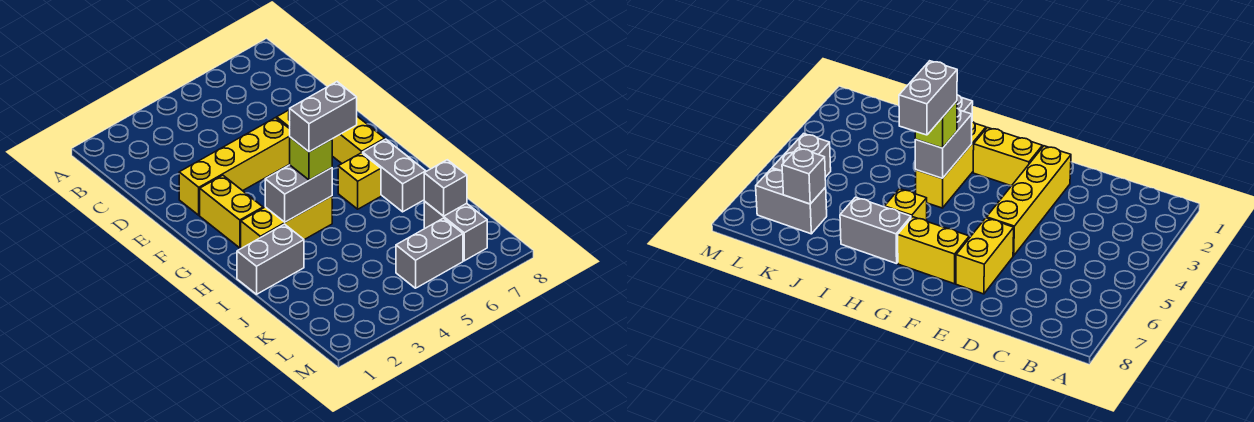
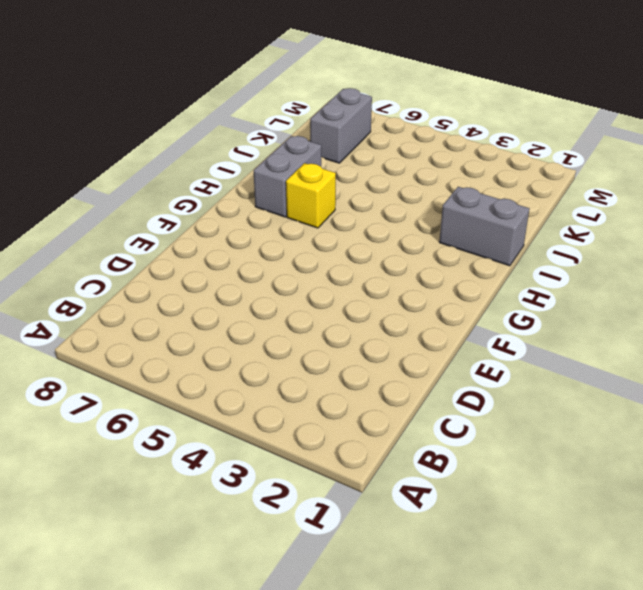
none -> yellow 1x4 brick [179,118,290,215]
none -> yellow 1x2 brick [956,218,1014,294]
none -> yellow 1x2 brick [200,175,263,248]

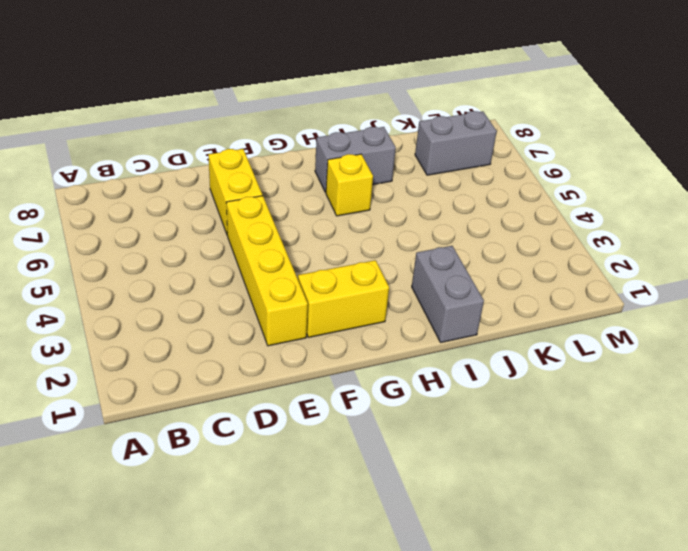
none -> yellow 1x2 brick [332,117,385,163]
none -> yellow 1x3 brick [241,196,332,248]
none -> grey 1x2 brick [396,218,463,288]

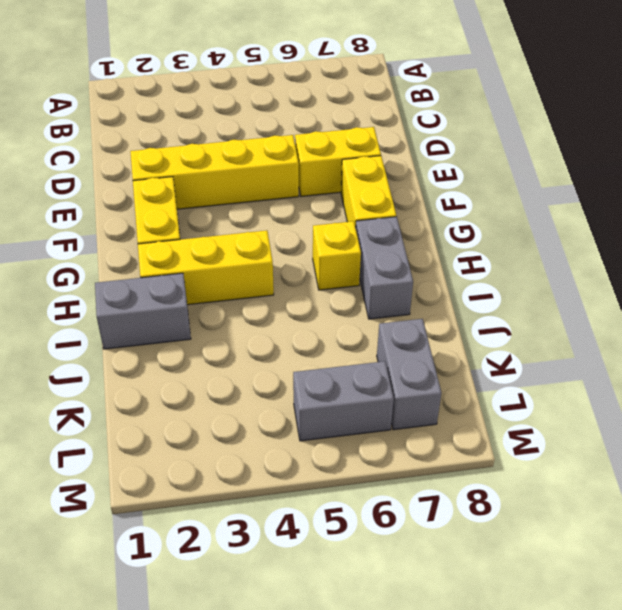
none -> grey 1x2 brick [265,165,332,222]
none -> grey 1x1 brick [424,160,467,216]
none -> lime 1x1 brick [290,137,332,180]

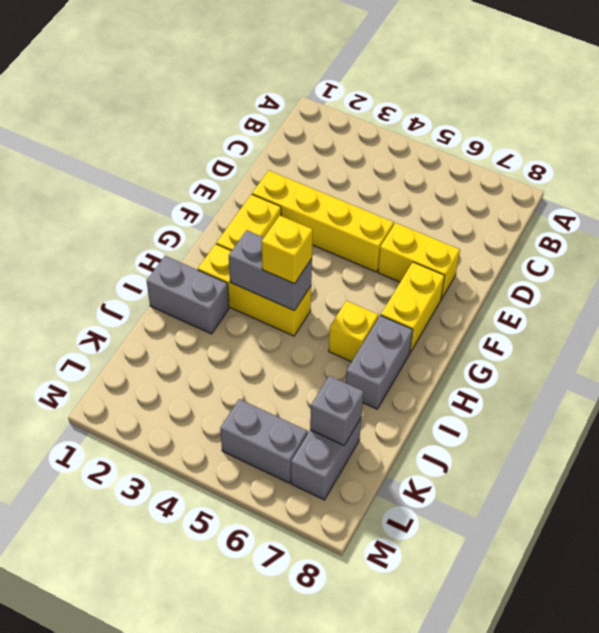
yellow 1x1 brick [262,216,313,284] -> lime 1x1 brick [290,137,332,180]
none -> grey 1x2 brick [290,82,357,152]

